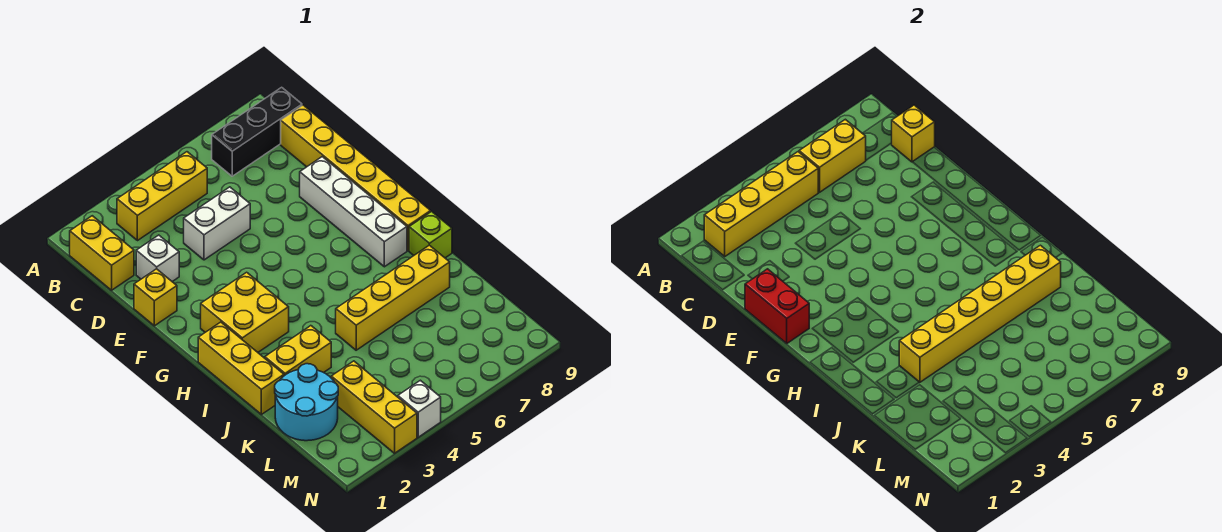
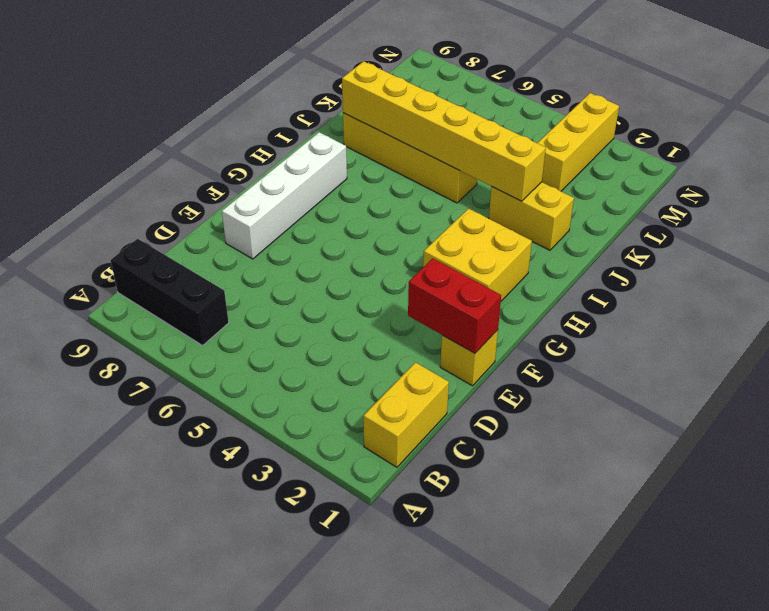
red 1x2 brick [408,259,501,353] -> red 1x2 brick turned to [745,269,809,343]
none -> yellow 1x3 brick [117,152,207,241]
none -> yellow 1x6 brick [281,105,431,251]
none -> white 1x1 brick [136,235,179,282]

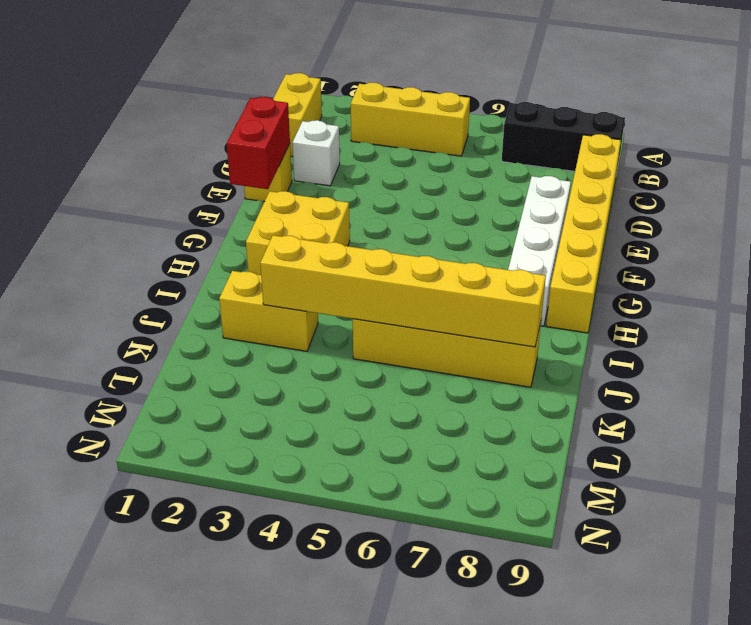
none -> white 1x2 brick [184,187,250,260]
none -> yellow 1x3 brick [198,322,284,415]
none -> lime 1x1 brick [409,212,452,258]

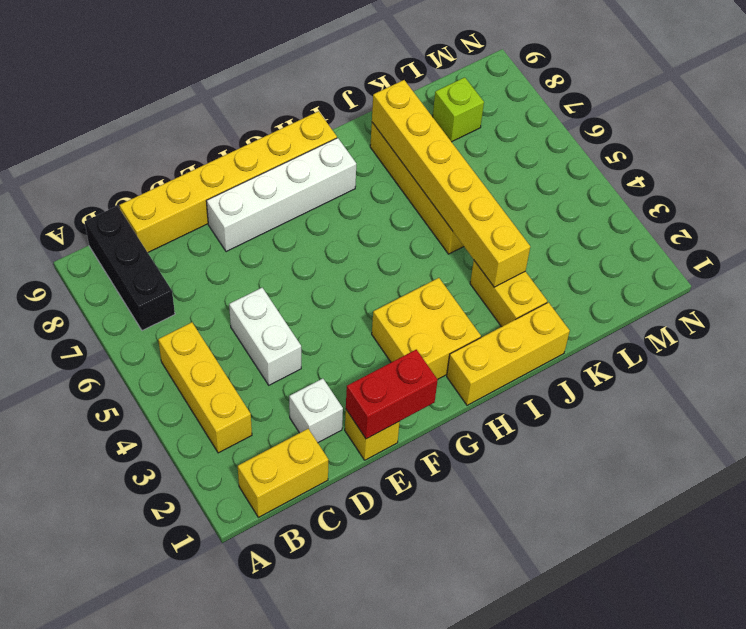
lime 1x1 brick [433,77,484,142] -> lime 1x1 brick moved to [409,212,452,258]
none -> cyan 2x2 round brick [275,364,338,441]
none -> yellow 1x3 brick [331,361,417,453]
none -> white 1x1 brick [398,380,441,437]

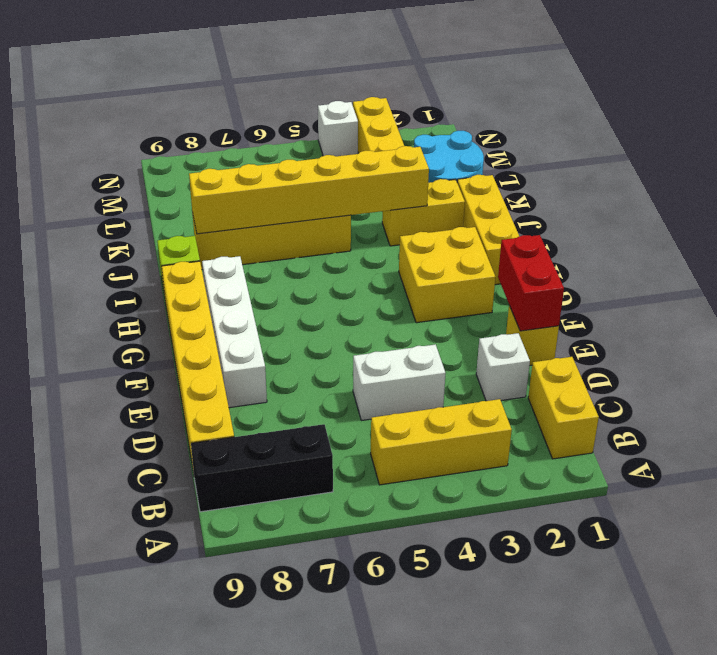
none -> yellow 1x4 brick [704,152,818,256]
none -> yellow 1x2 brick [799,119,866,192]
none -> yellow 1x1 brick [892,105,935,162]

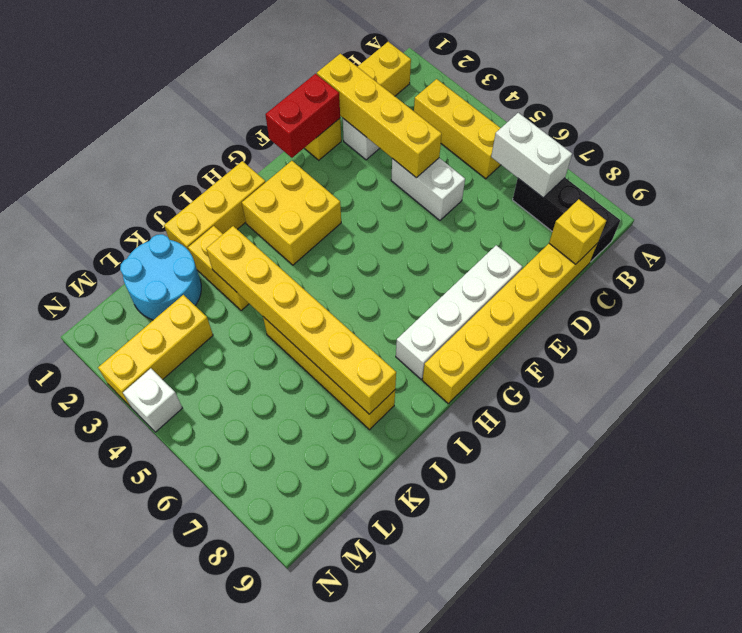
white 1x2 brick [491,113,572,197] -> yellow 1x2 brick [799,119,866,192]
yellow 1x4 brick [317,54,442,178] -> yellow 1x4 brick moved to [704,152,818,256]
none -> lime 1x1 brick [409,212,452,258]

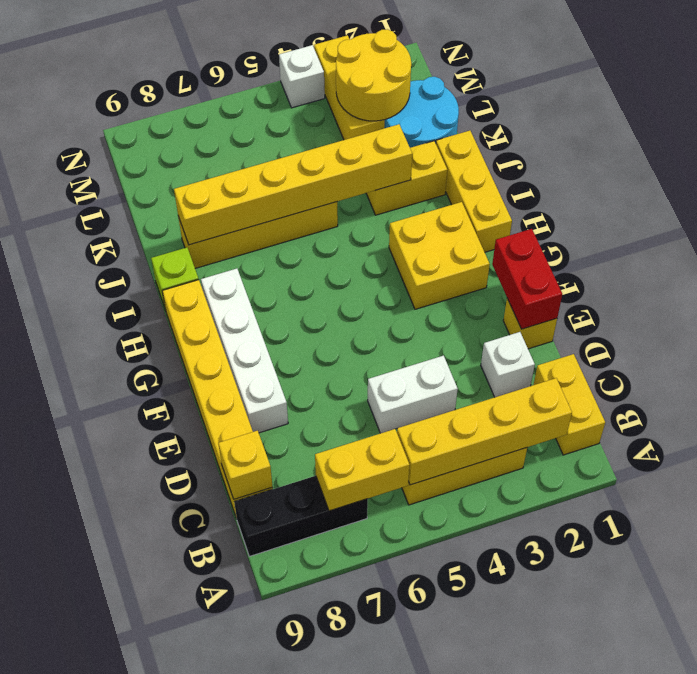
yellow 2x2 round brick [336,29,411,121] -> none

